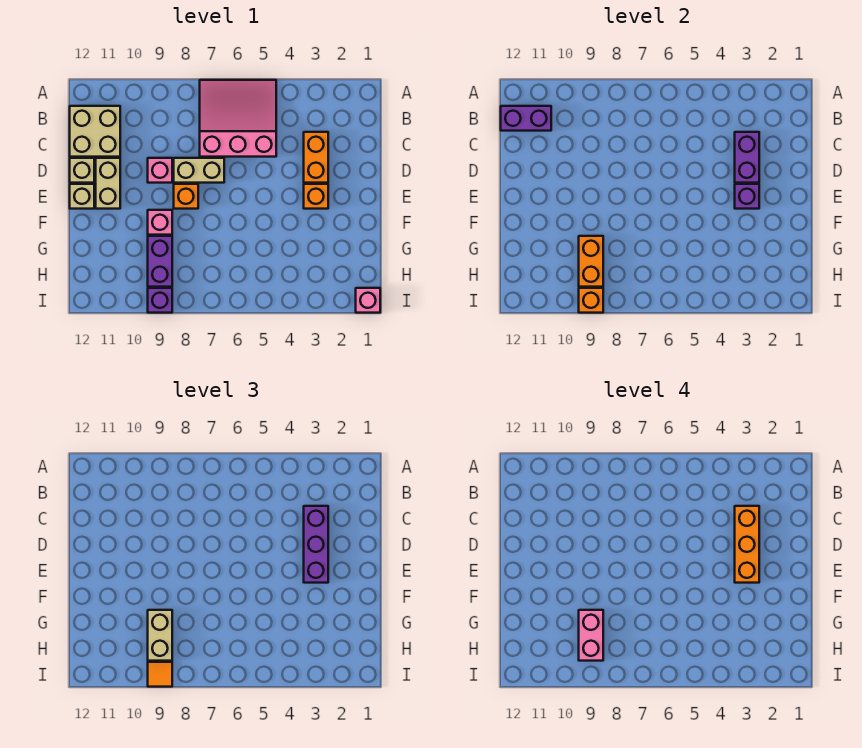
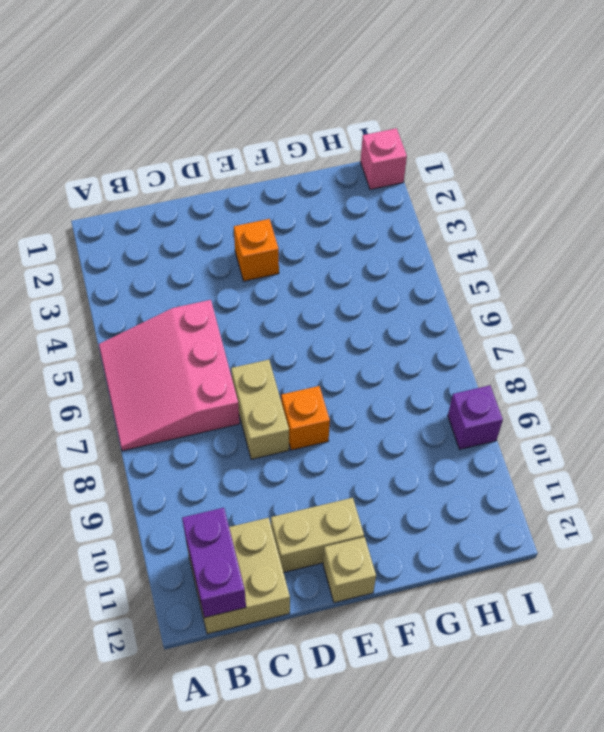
none -> orange 1x2 brick [304,132,328,183]
none -> pink 1x1 brick [148,158,172,183]
none -> tan 1x1 brick [70,158,94,183]

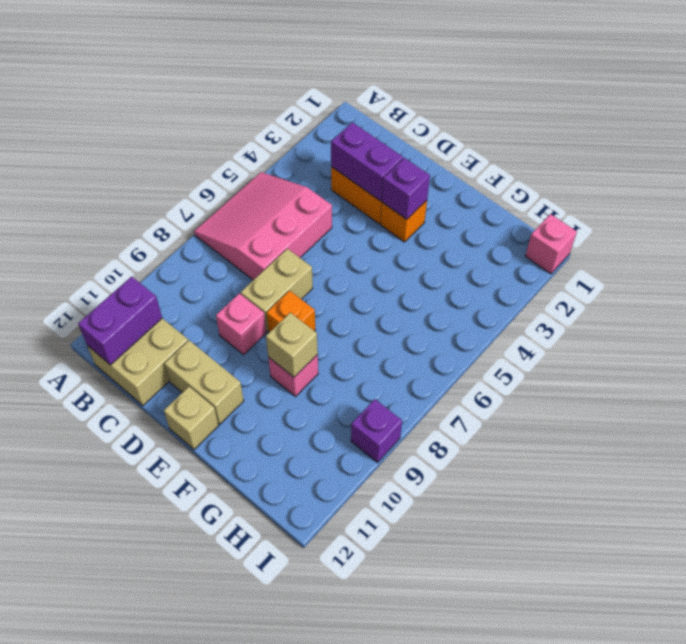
tan 1x1 brick [266,313,318,377] -> tan 1x1 brick moved to [70,158,94,183]
none -> purple 1x2 brick [148,236,172,287]
none -> orange 1x2 brick [579,236,603,287]
none -> orange 1x1 brick [579,288,603,313]

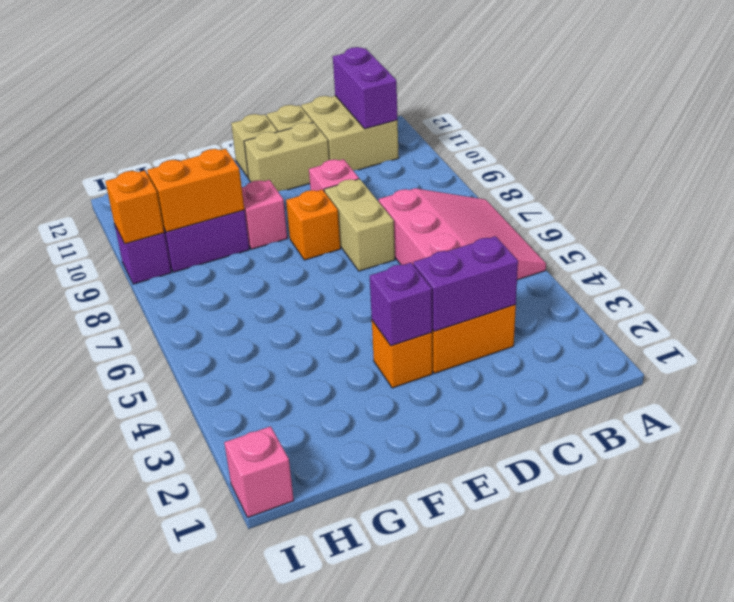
none -> purple 1x3 brick [304,506,328,583]
none -> tan 1x2 brick [148,610,172,661]
none -> orange 1x1 tile [148,662,172,687]

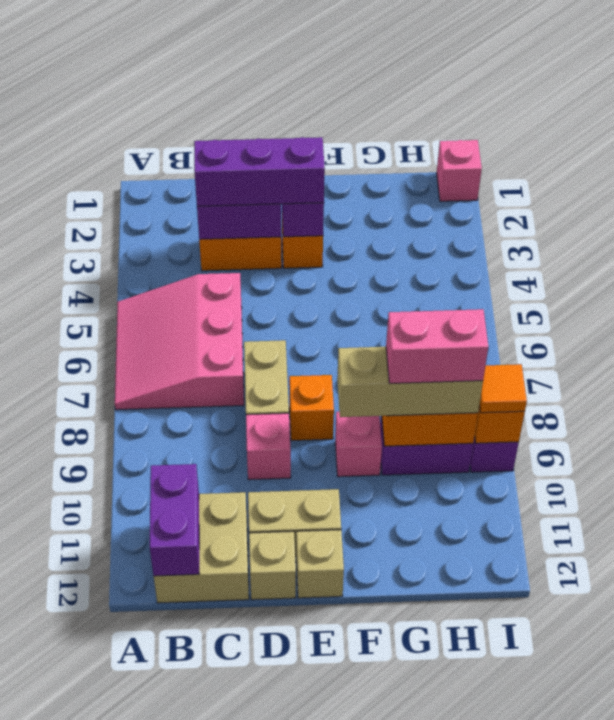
tan 1x3 brick [337,347,483,417] -> tan 1x2 brick [148,610,172,661]
none -> orange 1x3 brick [735,506,759,583]

